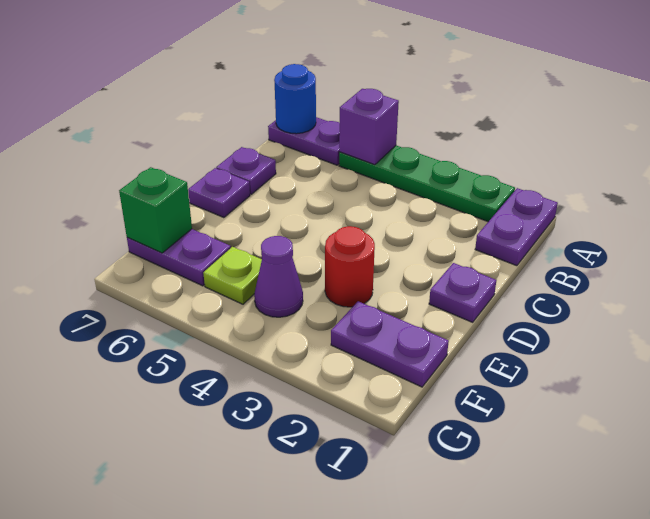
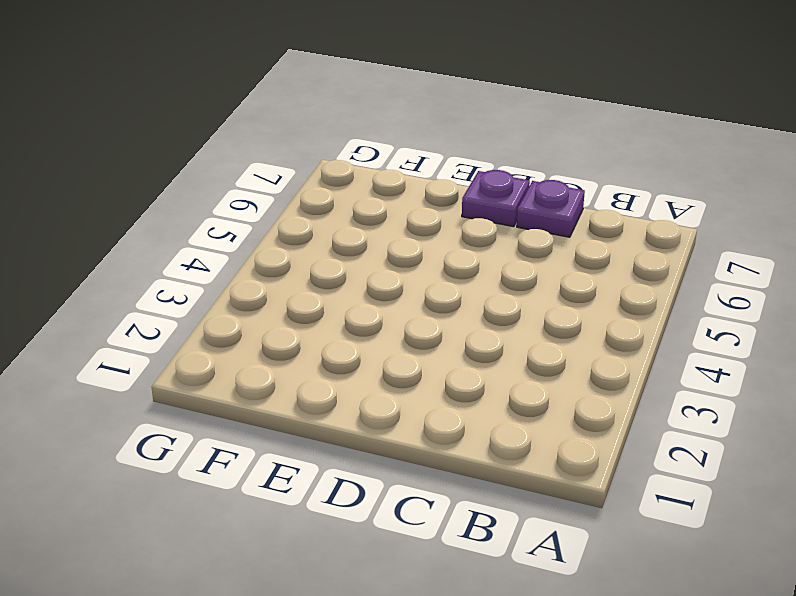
none -> purple 1x2 plate [475,188,558,266]
none -> green 1x4 plate [339,146,515,222]
none -> purple 1x2 plate [268,117,340,165]

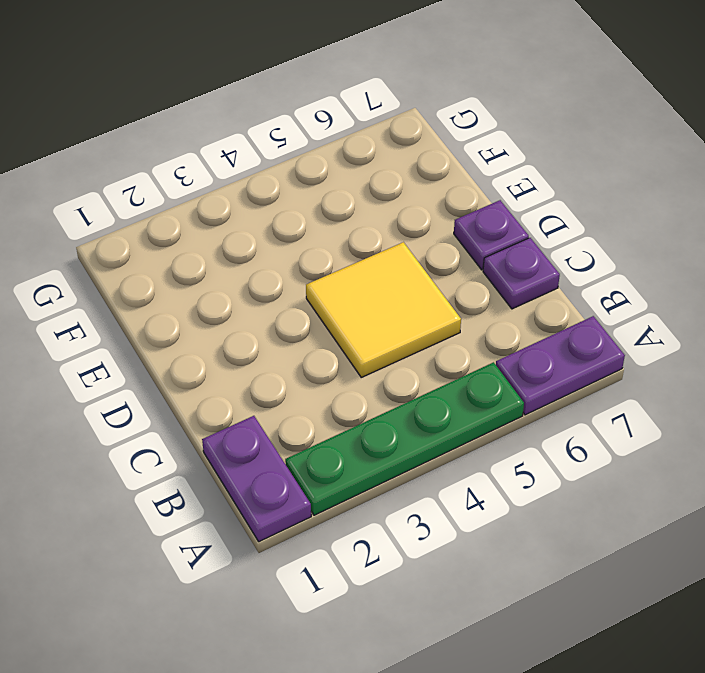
yellow 2x2 tile [306,242,461,377] -> none
none -> purple 1x1 plate [429,263,496,322]
none -> red 1x1 round brick [325,226,375,307]
none -> purple 1x2 plate [331,301,449,387]

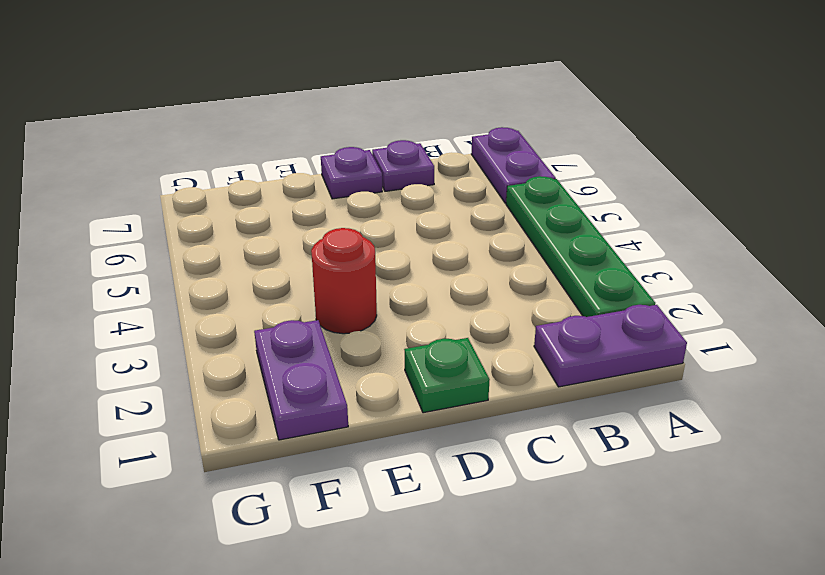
green 1x1 plate [404,338,490,413] -> purple 1x1 plate [429,263,496,322]
none -> purple 1x1 cone [254,236,303,317]
none -> lime 1x1 plate [203,247,262,304]
none -> purple 1x2 plate [127,229,231,286]

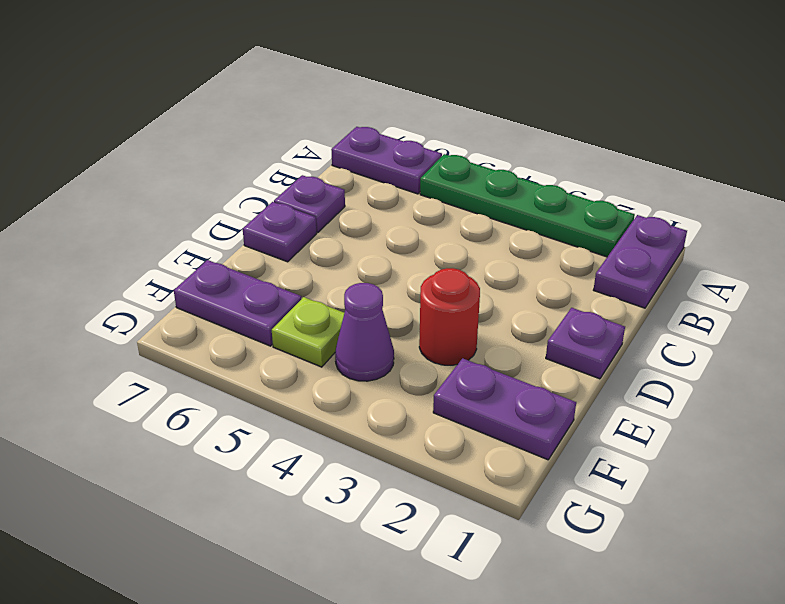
none -> purple 1x1 brick [339,89,399,165]
none -> blue 1x1 round brick [274,64,316,134]
none -> green 1x1 brick [119,167,192,253]

